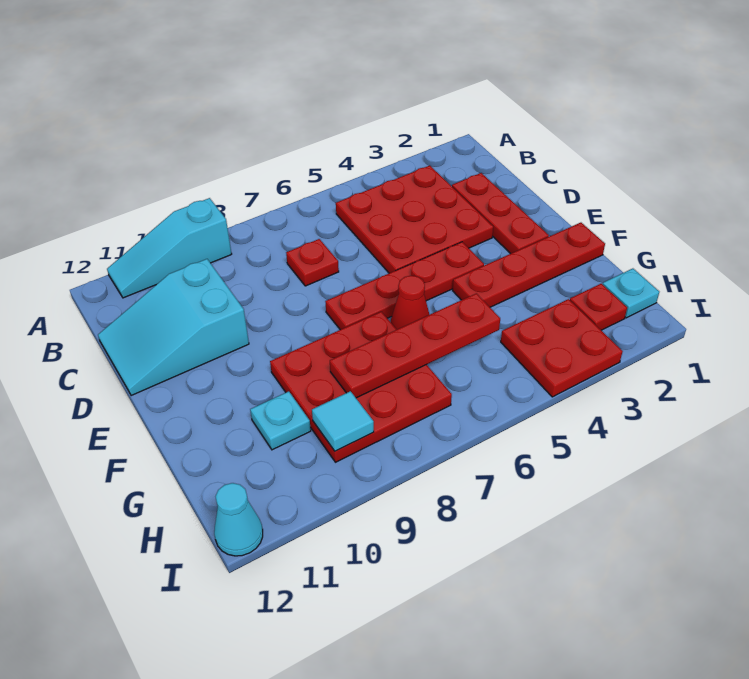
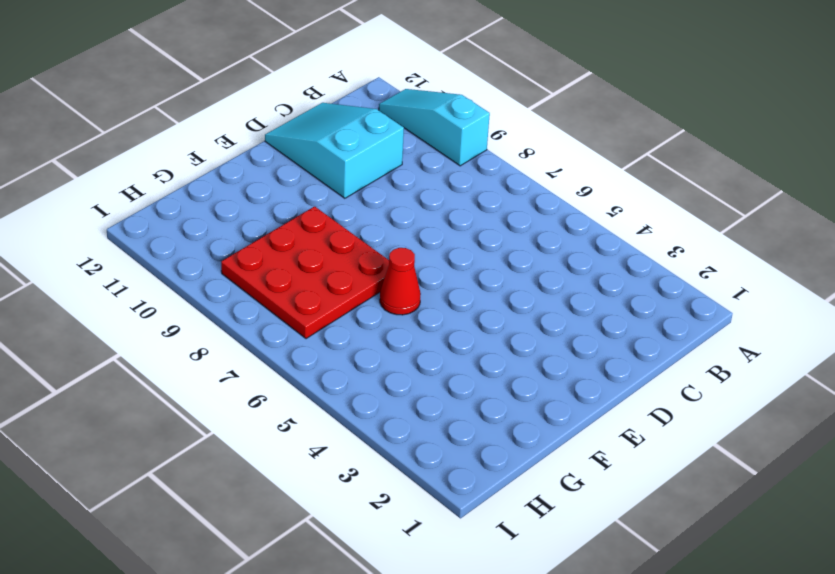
none -> red 3x3 plate [336,166,493,273]
none -> red 1x3 plate [452,173,549,254]
none -> red 1x1 plate [286,239,339,286]

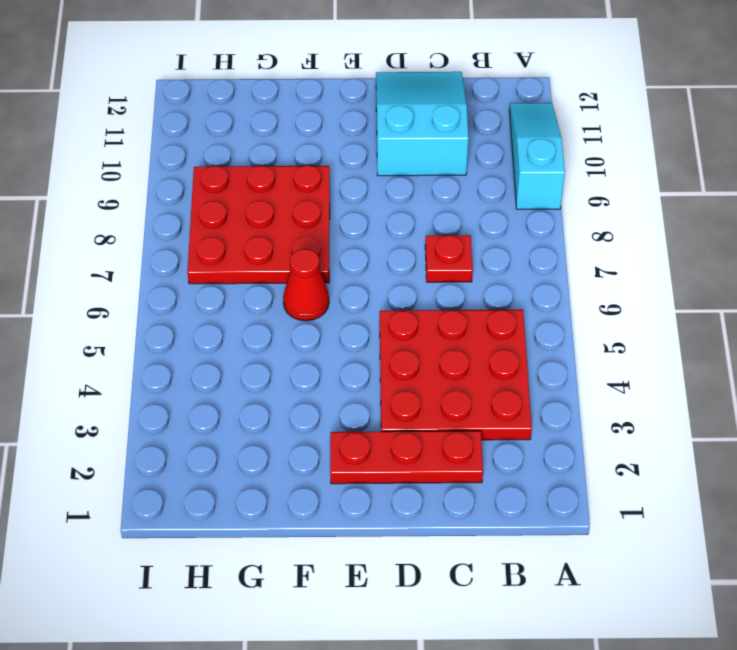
none -> red 1x4 plate [325,242,484,330]
none -> red 1x4 plate [453,223,605,307]
none -> cyan 1x1 plate [250,391,311,450]

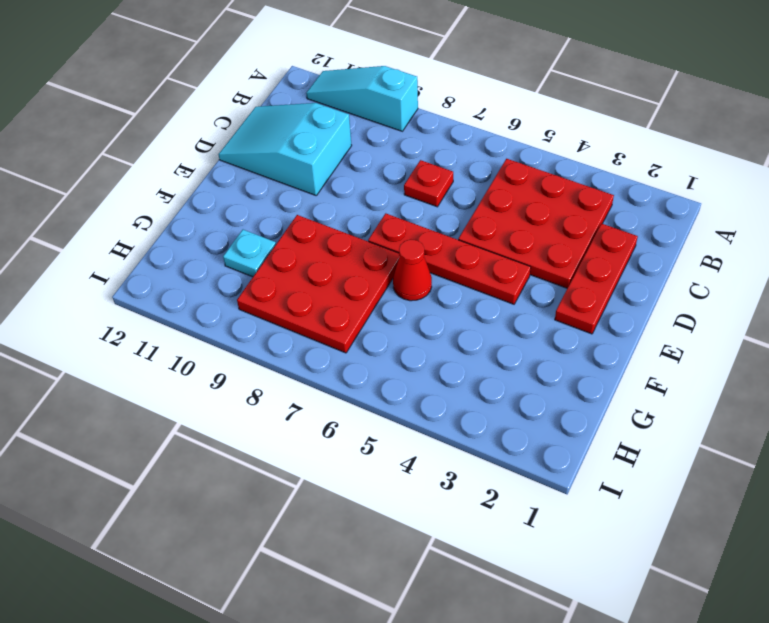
none -> red 1x4 plate [453,223,605,307]
none -> cyan 1x1 plate [602,269,659,318]
none -> red 1x1 plate [570,284,627,330]

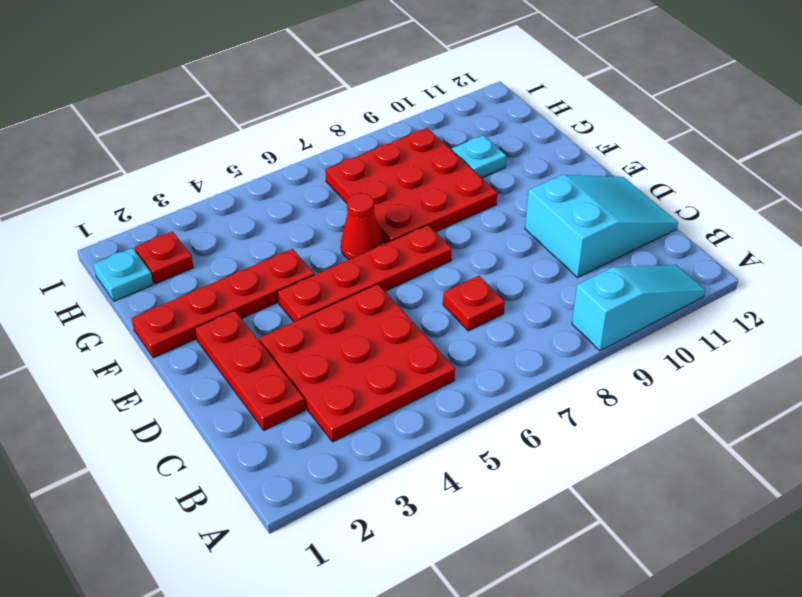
none -> red 2x2 plate [501,299,623,397]
none -> cyan 1x1 cone [214,483,263,556]
none -> red 1x4 plate [330,293,500,398]

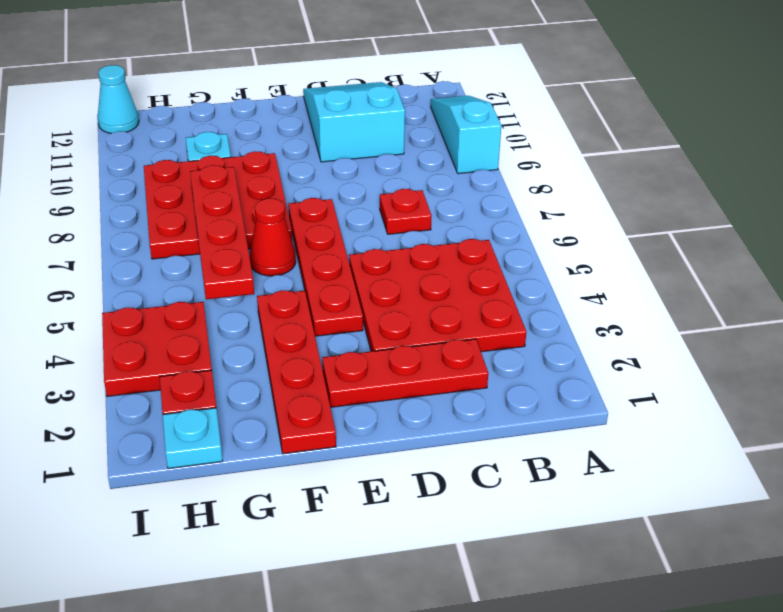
none -> cyan 1x1 tile [312,391,374,451]

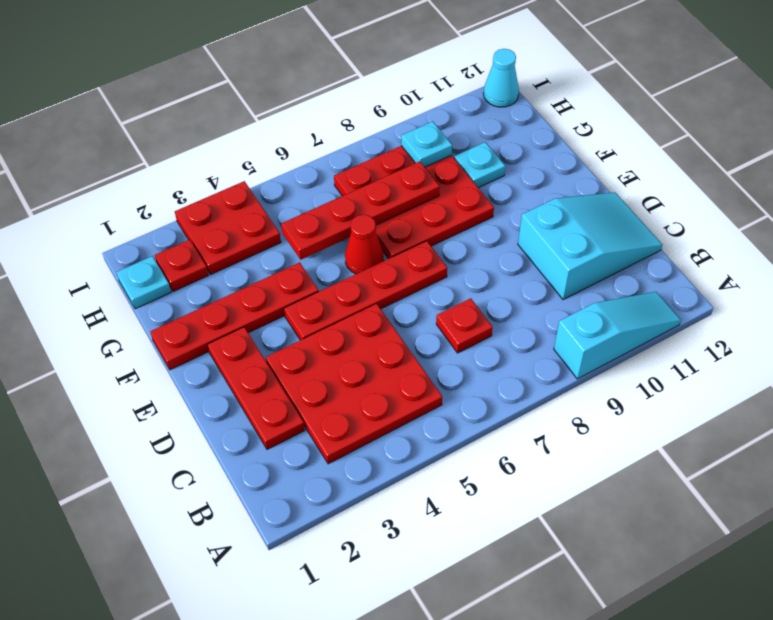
cyan 1x1 plate [401,121,452,167] -> cyan 1x1 tile [312,391,374,451]

